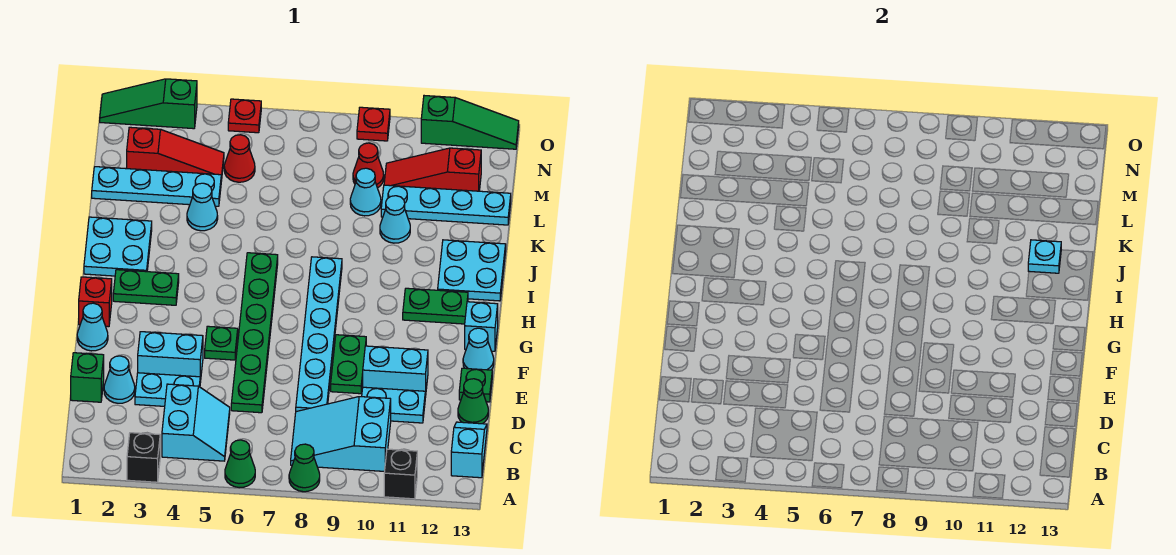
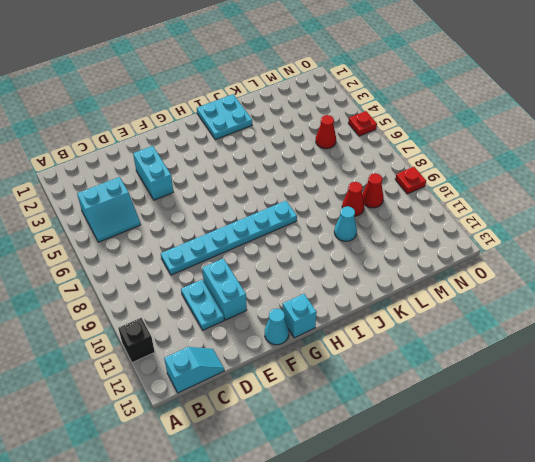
red 1x1 cone [342,182,364,216] -> cyan 1x1 cone [350,168,381,216]
none -> black 1x1 brick [127,433,160,482]
none -> green 1x1 cone [225,440,255,488]
none -> green 1x1 cone [289,444,320,492]
none -> cyan 2x3 slope [291,397,391,471]

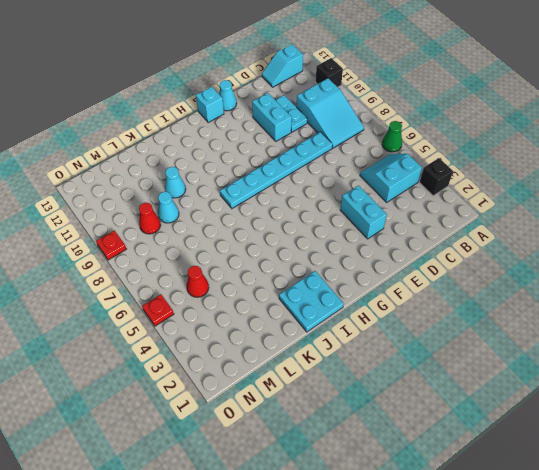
none -> green 1x1 cone [289,444,320,492]
none -> green 1x1 brick [71,353,104,402]
none -> cyan 1x1 cone [104,356,135,403]
none -> cyan 1x2 plate [135,373,200,406]

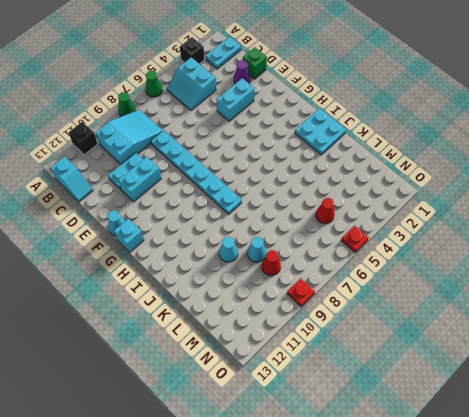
cyan 1x2 plate [205,36,241,69] -> cyan 1x2 plate moved to [135,373,200,406]
purple 1x1 cone [234,60,250,84] -> cyan 1x1 cone [104,356,135,403]
none -> green 1x6 plate [231,253,278,413]
none -> green 1x1 cone [458,379,488,424]
none -> green 1x2 plate [331,335,366,394]
none -> green 1x1 plate [459,368,492,402]

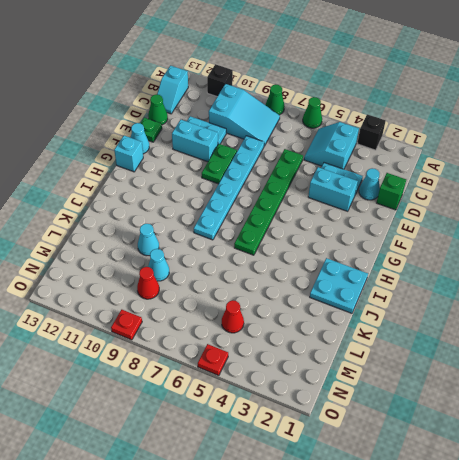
none -> cyan 1x1 cone [77,303,108,351]
none -> green 1x1 plate [205,326,238,360]
none -> red 1x1 brick [79,277,112,327]
none -> green 1x2 plate [113,270,179,305]

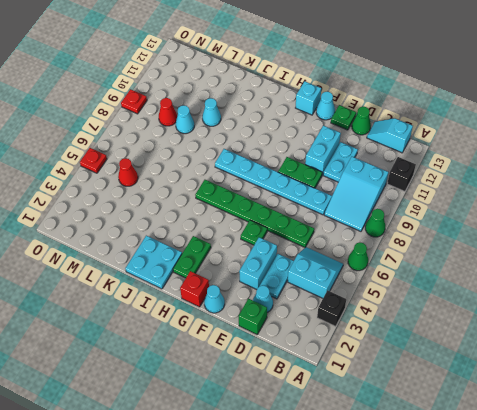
none -> green 1x2 plate [403,288,468,324]
none -> cyan 2x2 plate [438,240,506,301]
none -> cyan 1x1 cone [187,183,218,231]
none -> cyan 1x4 plate [92,167,221,206]

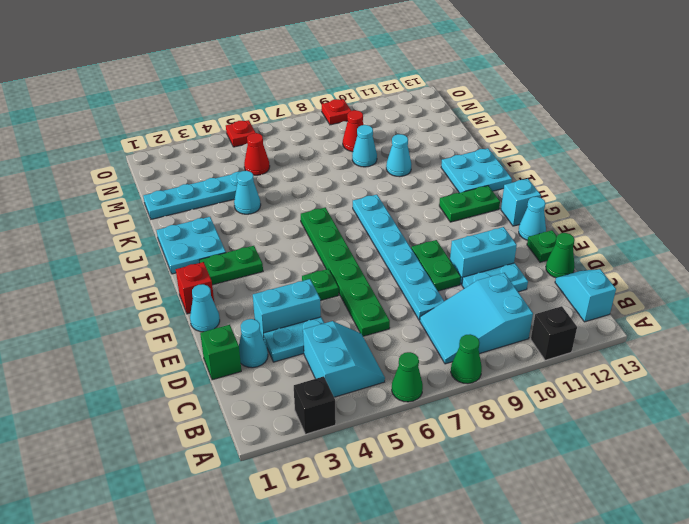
none -> cyan 1x4 plate [381,185,511,225]
none -> red 1x3 slope [127,127,224,181]
none -> red 1x3 slope [384,148,481,191]
none -> green 1x3 slope [100,79,197,129]

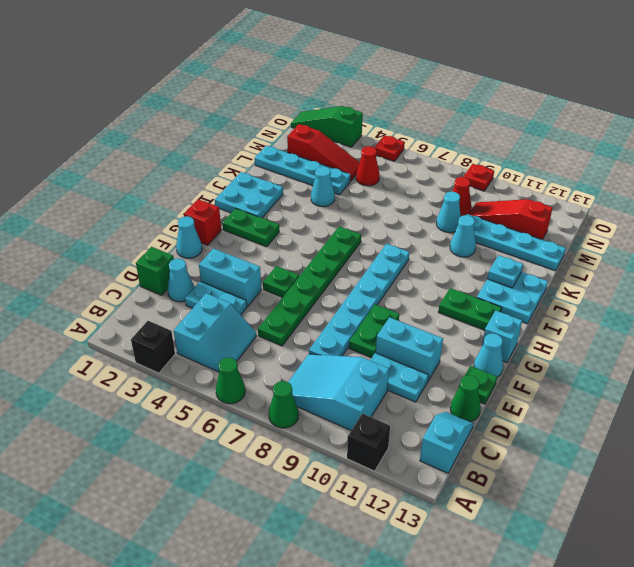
none -> green 1x3 slope [421,96,519,149]

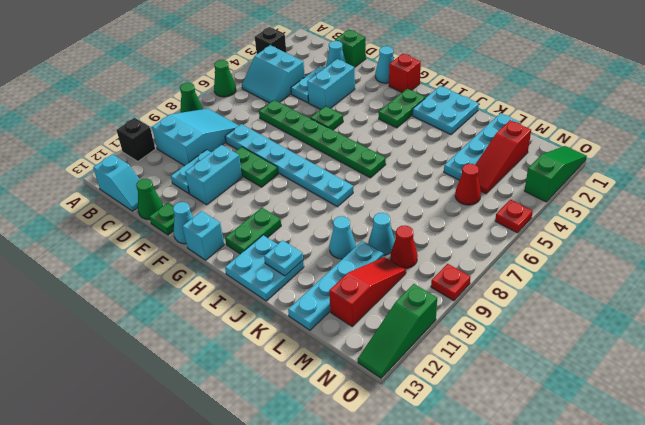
none -> cyan 1x1 cone [187,183,218,231]

